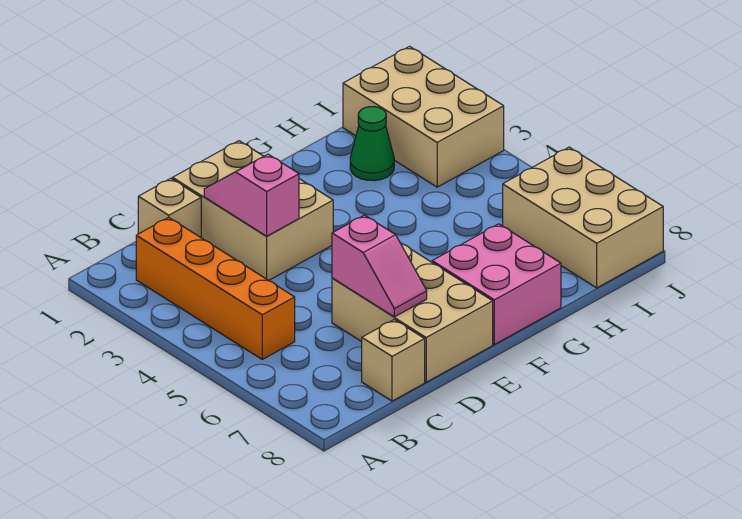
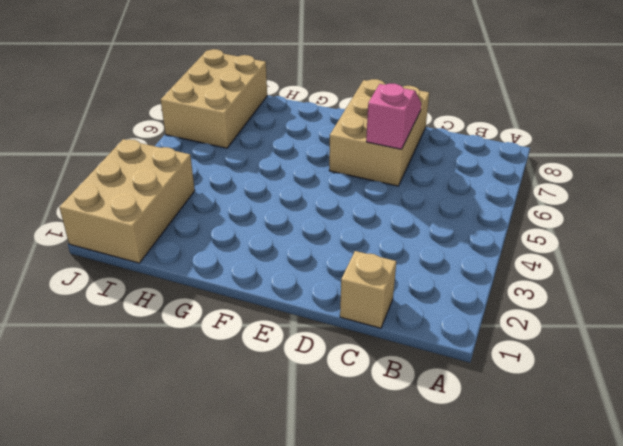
none -> orange 1x4 brick [136,217,295,359]
none -> tan 1x1 brick [362,320,425,401]

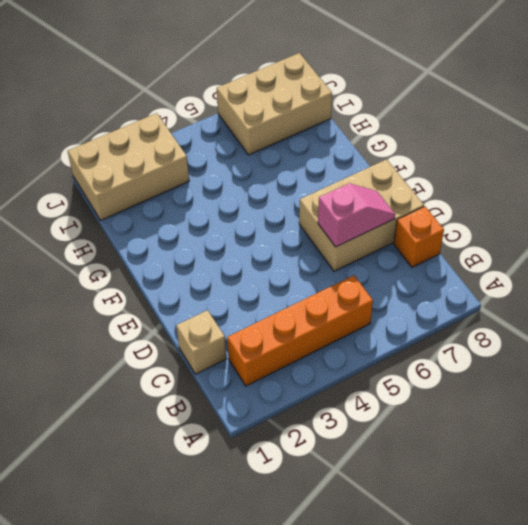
orange 1x1 brick [394,206,444,267] -> tan 1x1 brick [362,320,425,401]
none -> tan 2x3 brick [172,141,333,280]
none -> pink 2x2 brick [432,224,561,345]

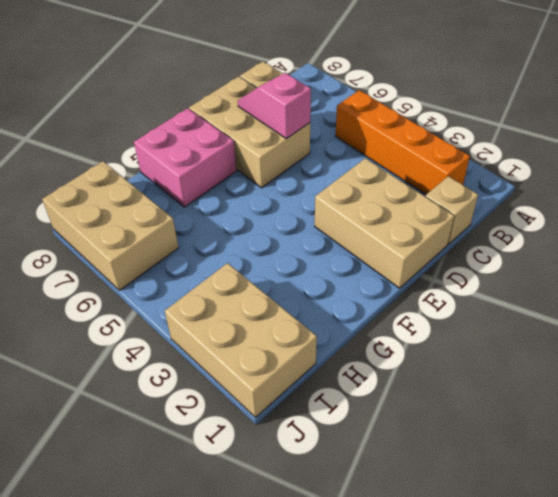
none -> green 1x1 cone [350,107,394,181]
none -> pink 1x2 slope [204,154,299,236]

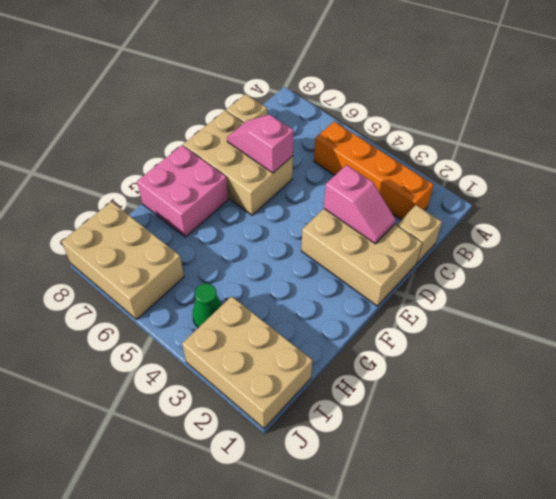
green 1x1 cone [193,284,222,328] -> green 1x1 cone moved to [350,107,394,181]

